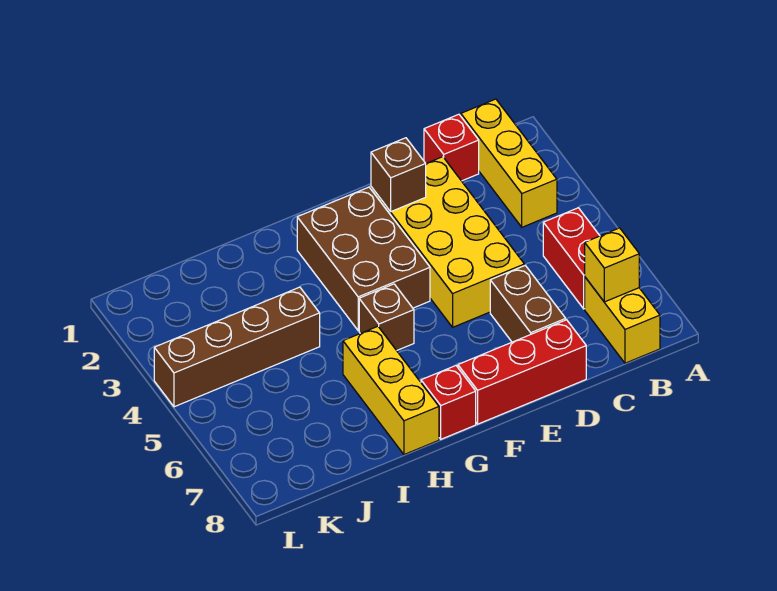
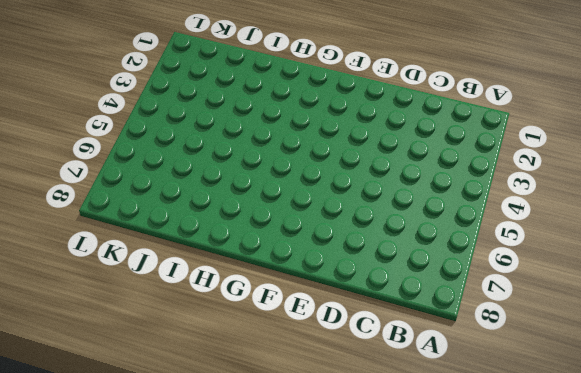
none -> yellow 1x3 brick [461,99,557,227]
none -> red 1x2 brick [543,208,600,309]
none -> yellow 1x2 brick [585,277,660,363]

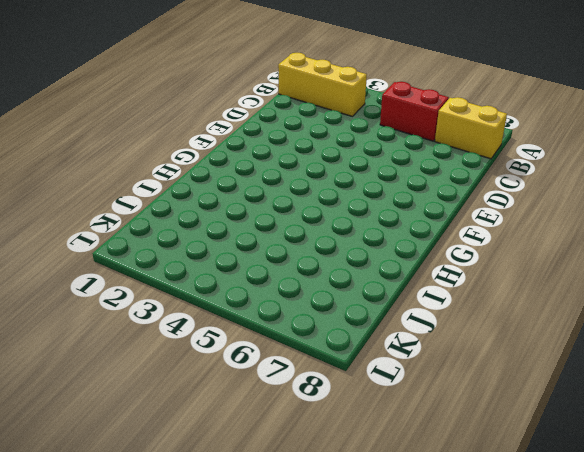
none -> red 1x1 brick [424,114,479,181]
none -> yellow 2x4 brick [371,157,525,327]
none -> brown 1x2 brick [490,266,566,342]

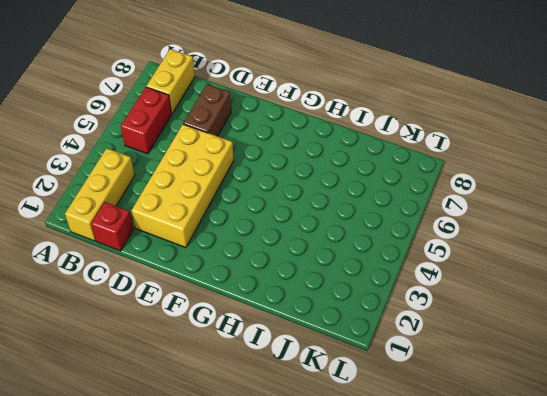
none -> red 1x3 brick [458,320,586,424]
none -> brown 2x3 brick [297,187,430,331]
none -> brown 1x1 brick [359,284,414,351]

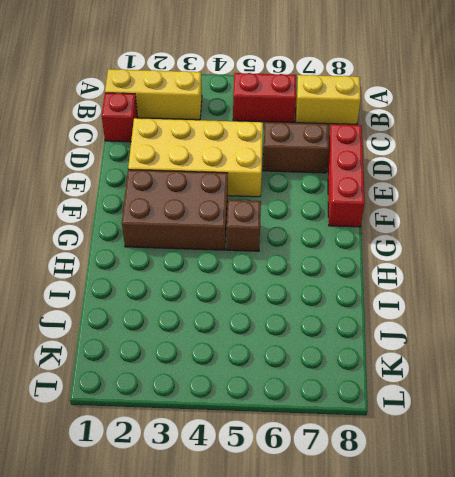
none -> red 1x1 brick [421,365,476,439]
none -> yellow 1x3 brick [343,326,439,455]
none -> brown 1x4 brick [154,287,320,407]

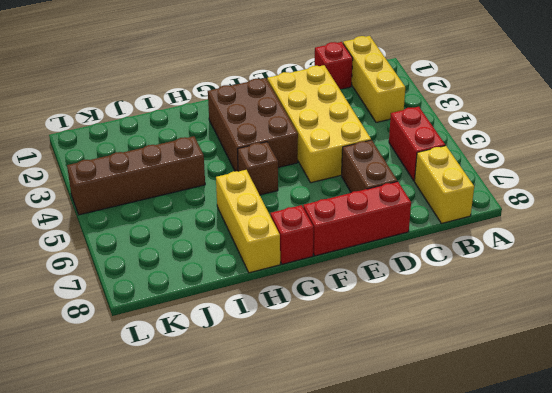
none -> yellow 1x1 brick [585,228,639,302]
none -> brown 1x1 brick [371,138,426,212]

